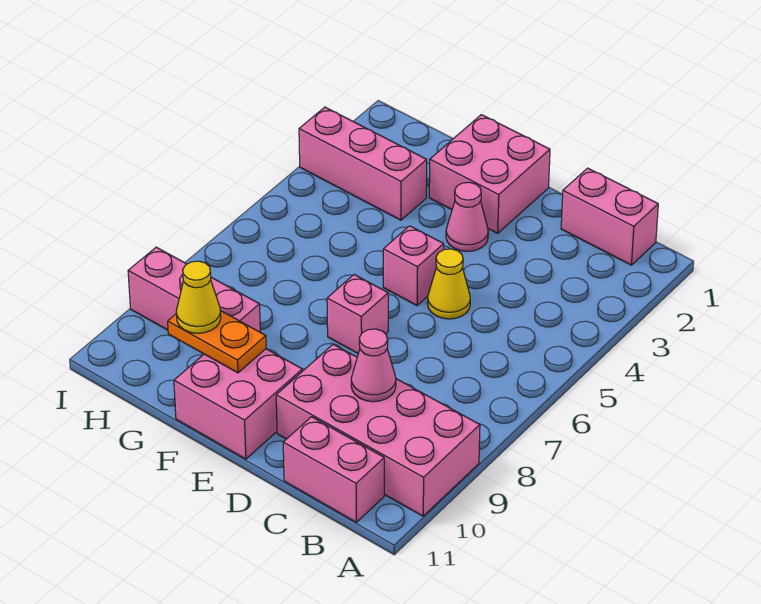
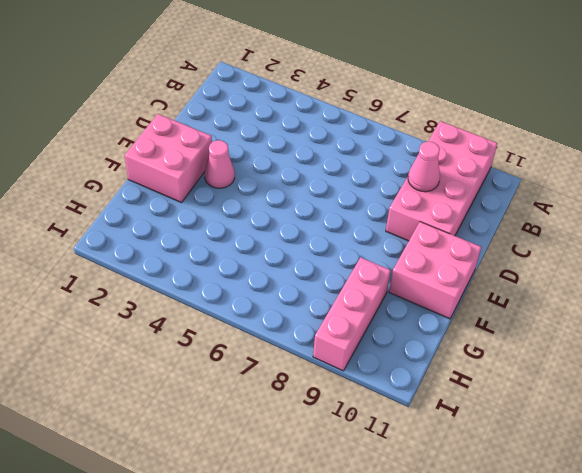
none -> pink 1x2 brick [561,168,658,265]
none -> pink 1x2 brick [283,417,384,522]
none -> yellow 1x1 cone [427,249,470,319]

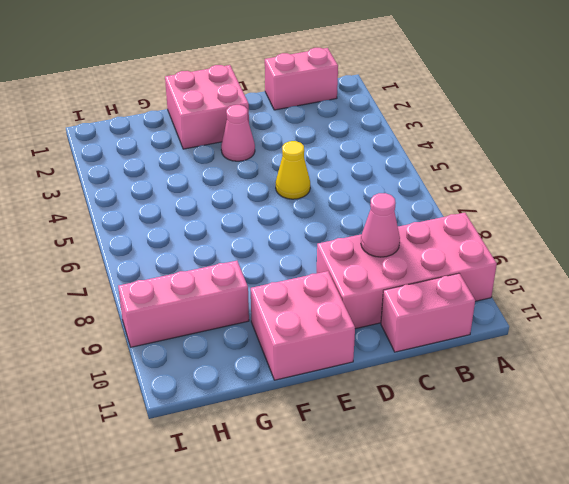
none -> pink 1x1 brick [383,226,444,306]
none -> pink 1x1 brick [327,275,388,353]
none -> pink 1x3 brick [299,107,427,220]

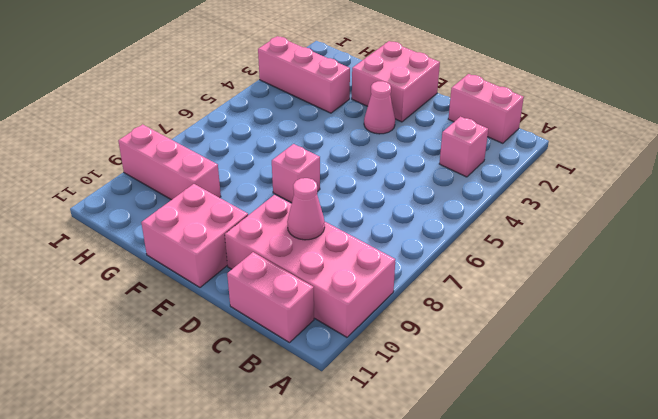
pink 1x1 brick [439,117,488,177] -> pink 1x1 brick moved to [383,226,444,306]
none -> yellow 1x1 cone [427,249,470,319]
none -> orange 1x2 plate [168,311,266,373]
none -> yellow 1x1 cone [176,261,221,333]

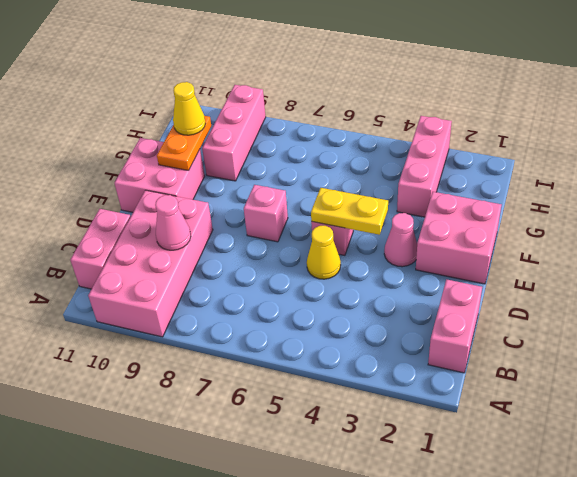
yellow 1x2 plate [311,188,388,235] -> none

